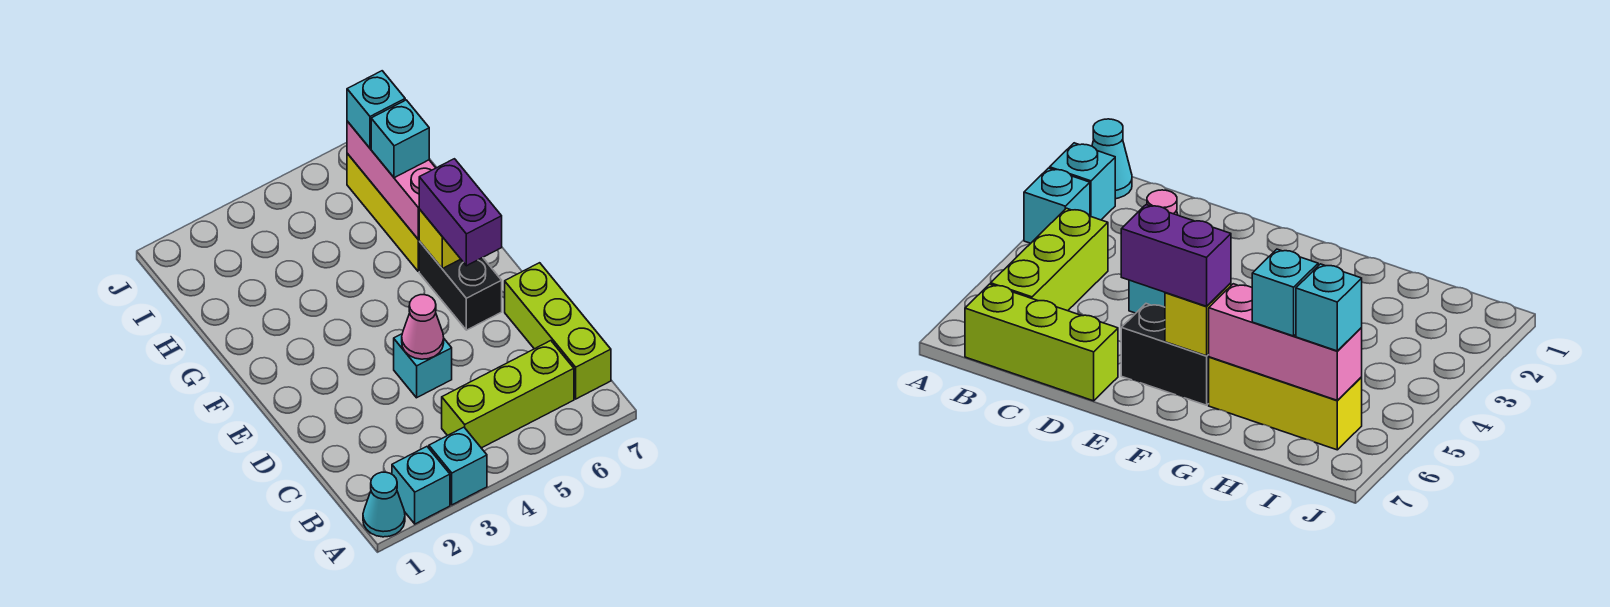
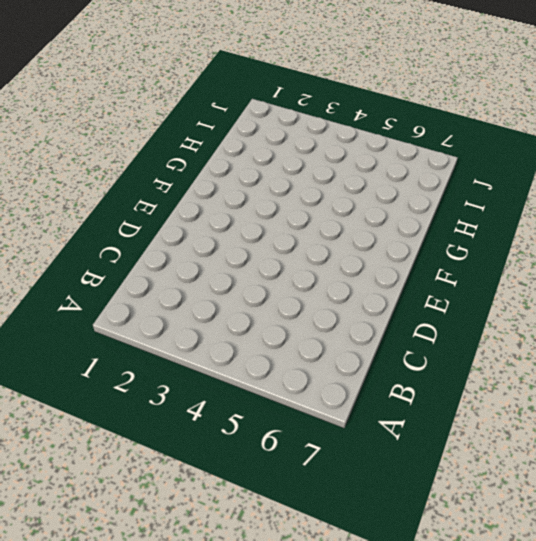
none -> cyan 1x1 cone [363,472,405,537]
none -> cyan 1x1 brick [392,447,450,524]
none -> cyan 1x1 brick [429,427,487,505]

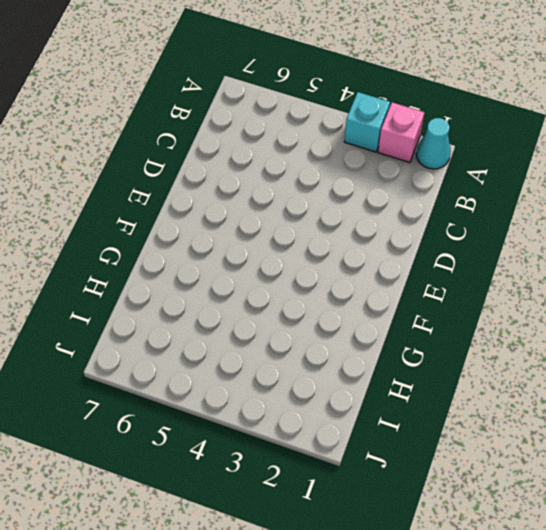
pink 1x1 brick [378,102,424,162] -> cyan 1x1 brick [392,447,450,524]
none -> lime 1x3 brick [442,341,574,448]
none -> lime 1x3 brick [505,263,611,399]
none -> cyan 1x1 brick [394,334,452,398]

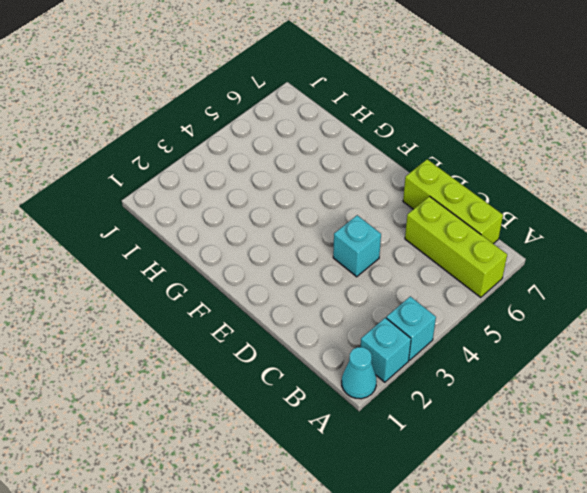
lime 1x3 brick [405,196,507,298] -> lime 1x3 brick turned to [442,341,574,448]
none -> black 1x2 brick [419,241,502,330]
none -> yellow 1x3 brick [347,153,419,271]
none -> pink 1x1 cone [402,295,444,359]

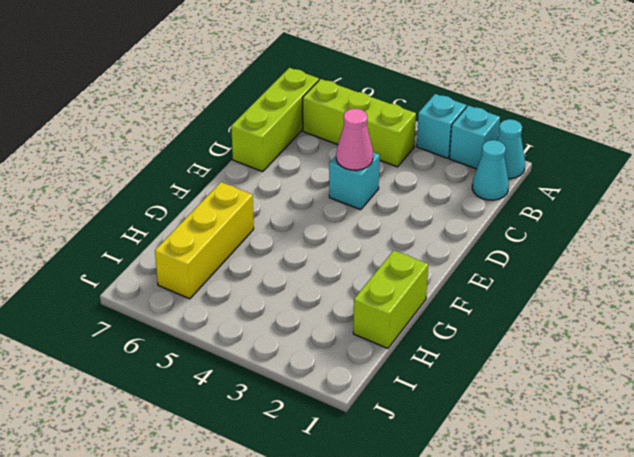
cyan 1x1 cone [472,140,509,200] -> none
lime 1x2 brick [353,250,428,348] -> none
none -> black 1x2 brick [419,241,502,330]
none -> yellow 1x1 brick [419,209,460,269]
none -> pink 1x3 brick [347,121,435,239]

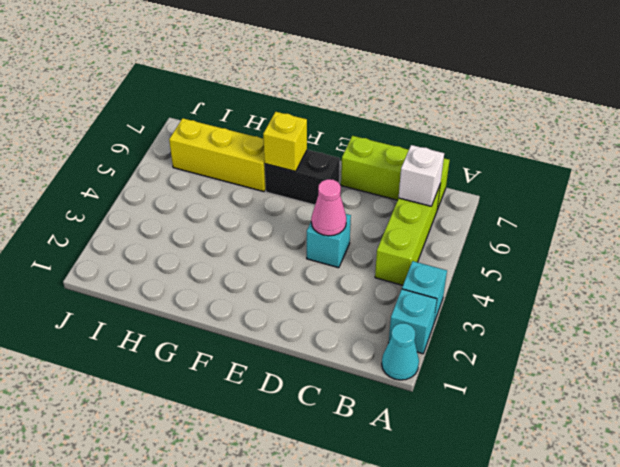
white 1x1 brick [399,145,444,206] -> none
none -> pink 1x3 brick [347,121,435,239]
none -> purple 1x2 brick [419,159,502,266]
none -> cyan 1x1 brick [371,100,429,178]

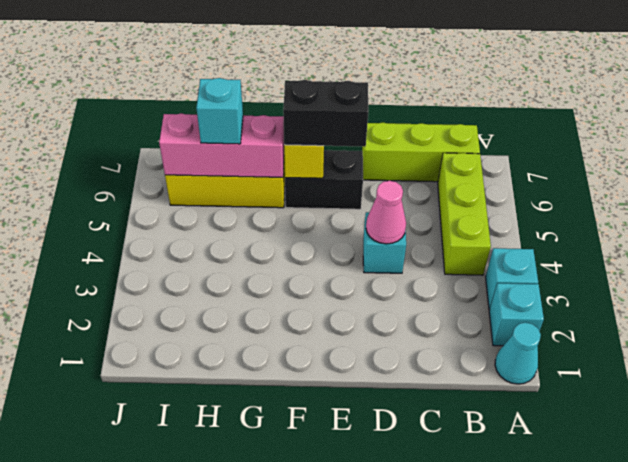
black 1x2 brick [283,80,368,147] -> purple 1x2 brick [419,159,502,266]
none -> cyan 1x1 brick [347,71,405,148]

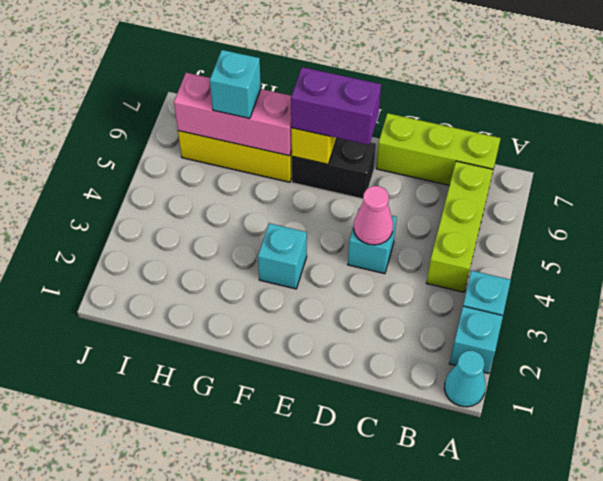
cyan 1x1 brick [258,223,307,289] -> cyan 1x1 brick moved to [347,71,405,148]

